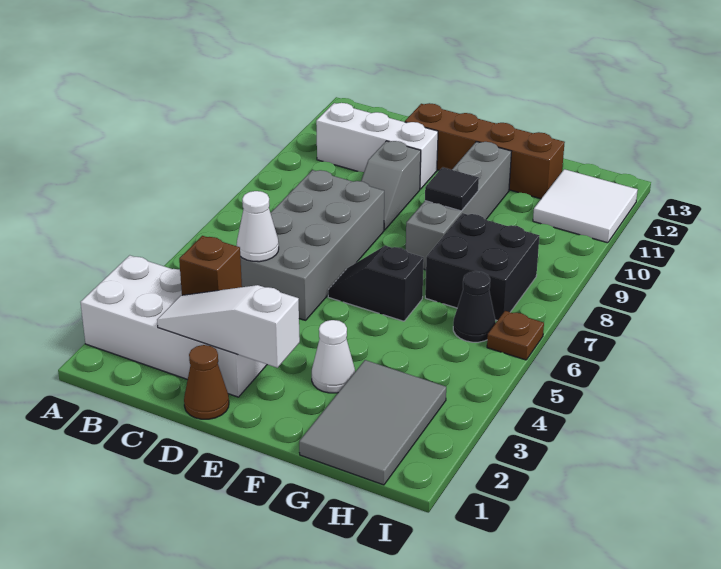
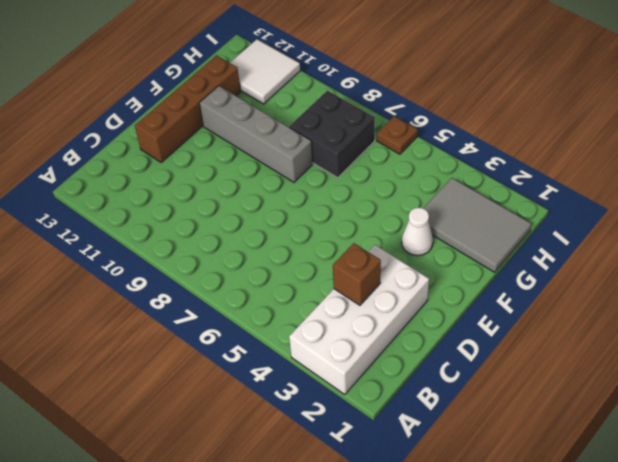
none -> white 1x3 brick [316,103,438,189]
none -> grey 2x4 brick [240,170,384,320]
none -> brown 1x1 cone [184,345,229,419]

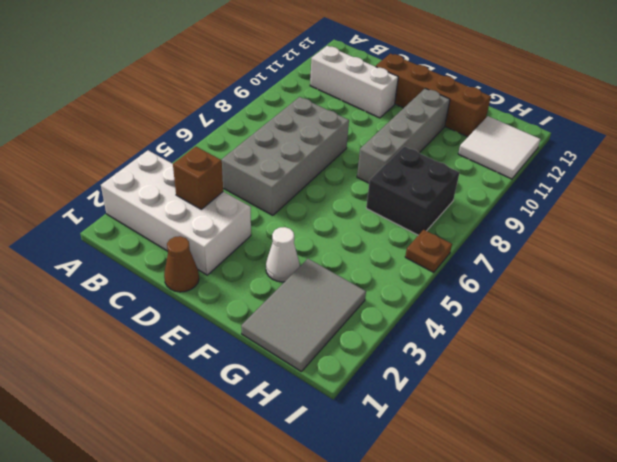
none -> grey 1x2 slope [361,141,421,230]
none -> black 1x2 slope [328,246,424,321]
none -> black 1x1 cone [453,271,496,342]

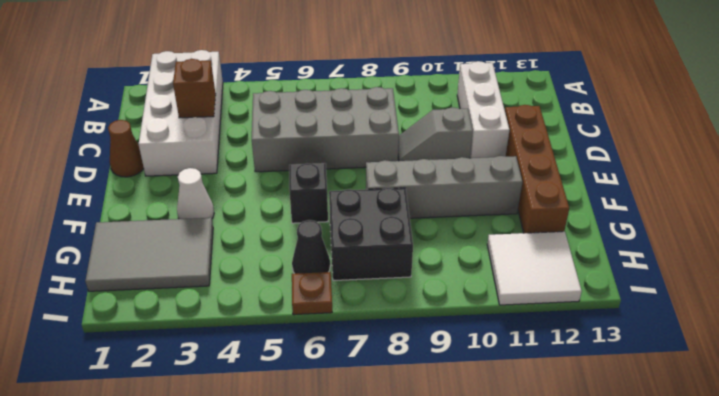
none -> white 1x3 slope [157,285,300,368]
none -> white 1x1 cone [237,191,279,262]
none -> black 1x1 tile [425,167,479,211]

